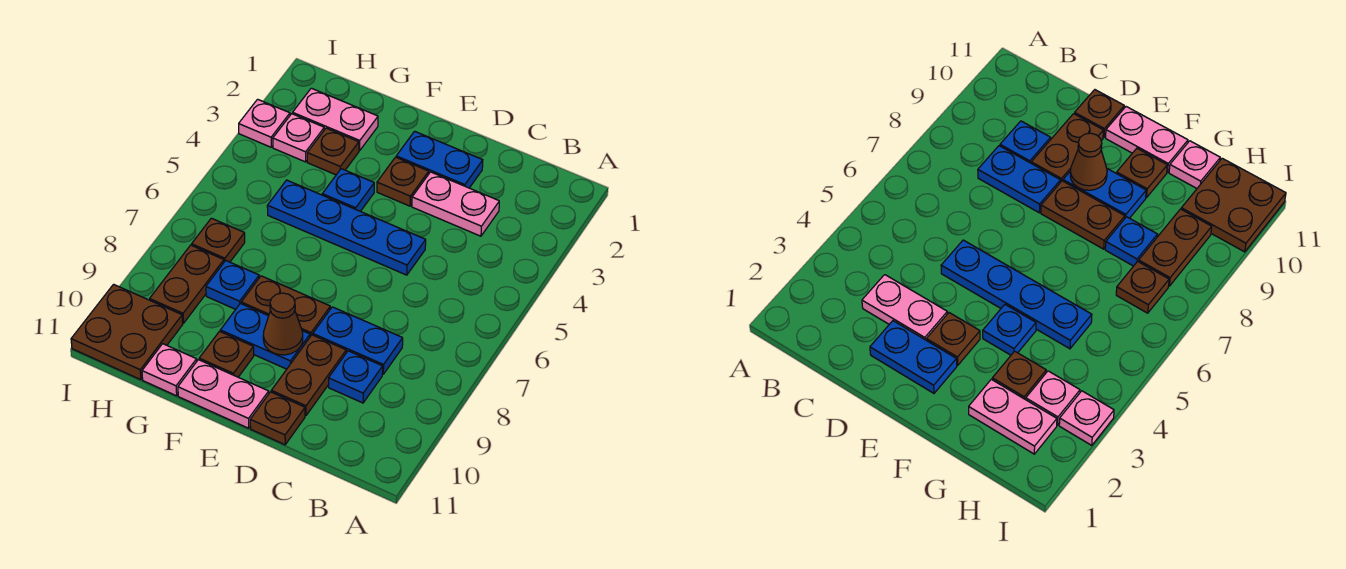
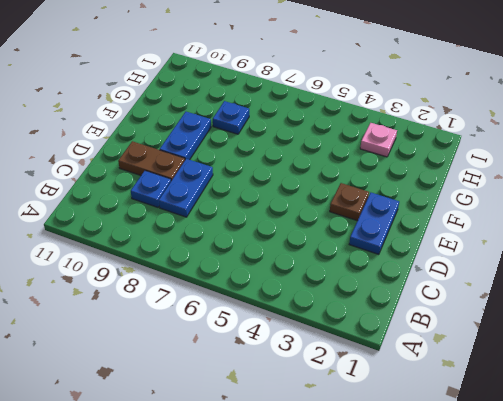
none -> pink 1x2 plate [412,172,499,236]
none -> blue 1x4 plate [267,180,426,275]
none -> brown 1x1 plate [250,392,305,445]

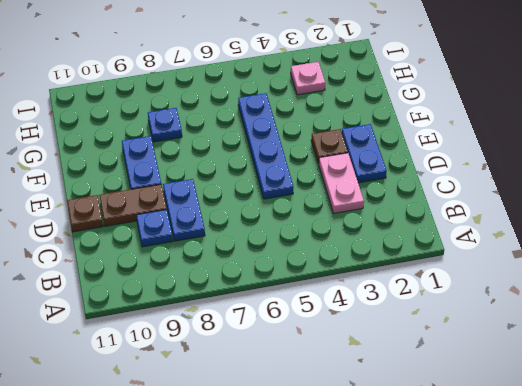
none -> brown 1x2 plate [241,276,330,337]
none -> pink 1x2 plate [178,360,269,428]
none -> blue 1x1 plate [322,169,374,211]

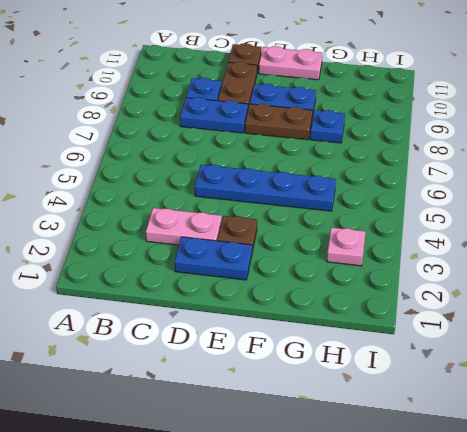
none -> blue 1x1 plate [322,169,374,211]
none -> brown 1x1 plate [199,331,254,377]
none -> pink 1x2 plate [293,88,378,151]

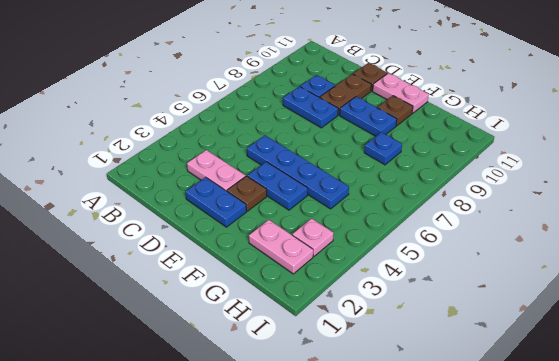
blue 1x2 plate [247,162,308,210] -> blue 1x1 plate [322,169,374,211]
none -> brown 1x2 plate [241,276,330,337]
none -> brown 1x1 plate [307,128,359,175]
none -> pink 1x1 plate [142,344,197,396]

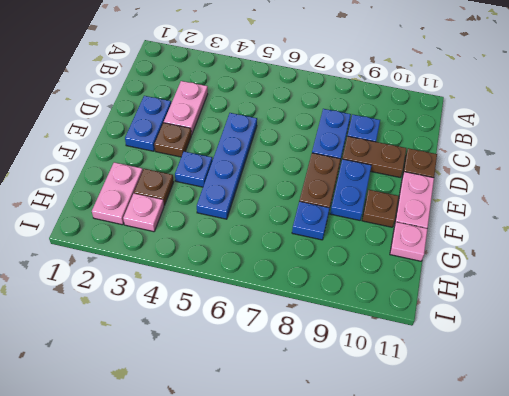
none -> brown 1x1 plate [192,218,245,262]
none -> brown 1x2 plate [150,245,224,323]
none -> brown 2x2 plate [71,284,183,380]

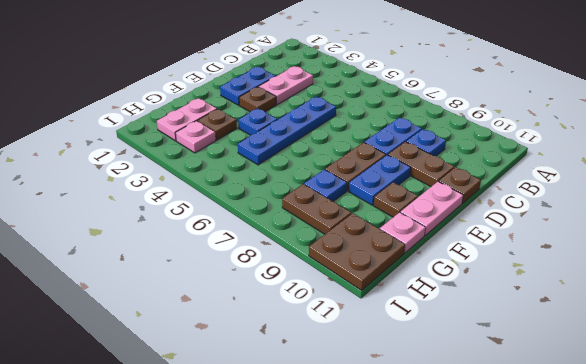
none -> brown 1x1 plate [192,218,245,262]
none -> pink 1x1 plate [239,99,290,147]
none -> brown 1x1 cone [263,293,303,355]

